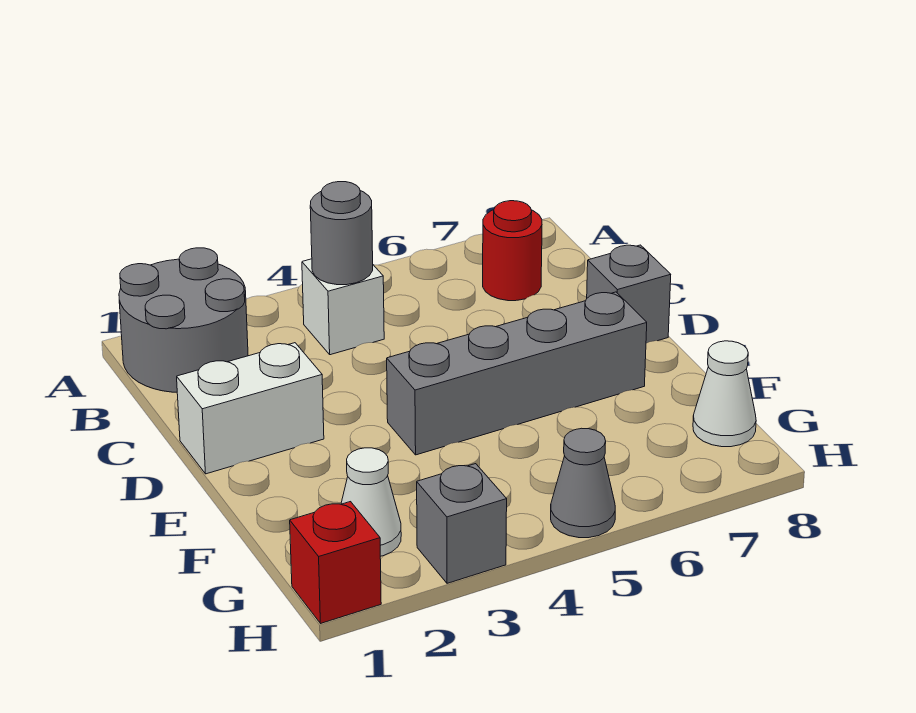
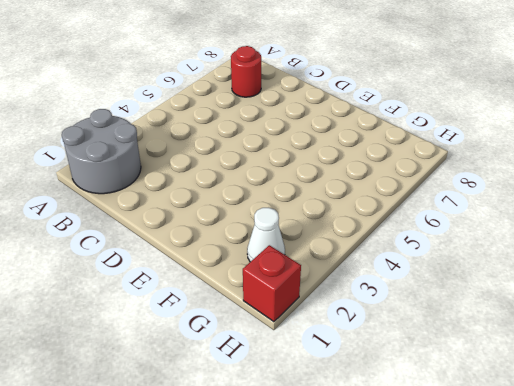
none -> white 1x1 brick [302,259,384,355]
none -> white 1x2 brick [177,343,324,474]
none -> grey 1x1 brick [587,245,671,343]

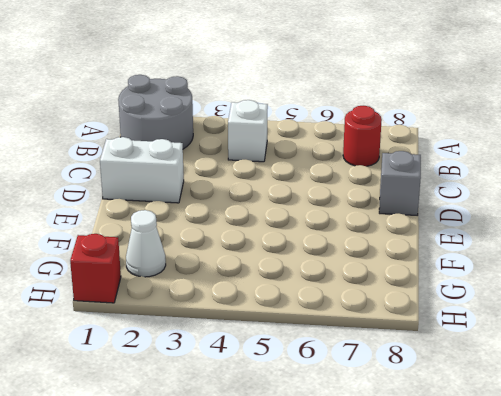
none -> grey 1x4 brick [387,292,647,455]
none -> white 1x1 cone [693,341,756,447]
none -> grey 1x1 brick [417,464,507,583]

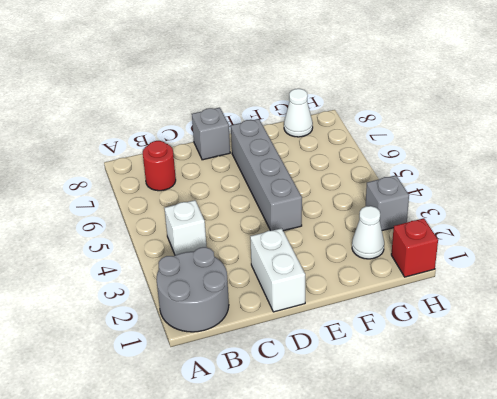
none -> grey 1x1 cone [551,428,615,538]
none -> grey 1x1 round brick [310,182,373,285]

